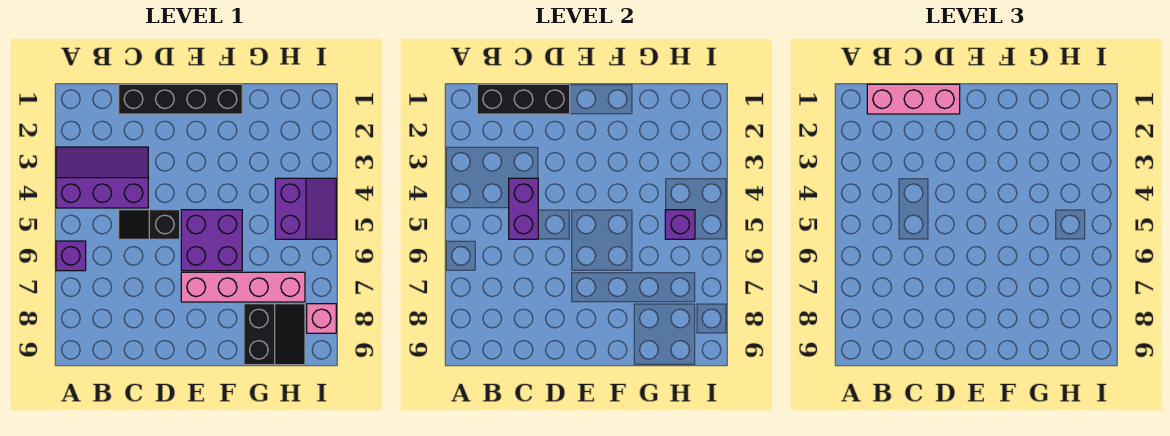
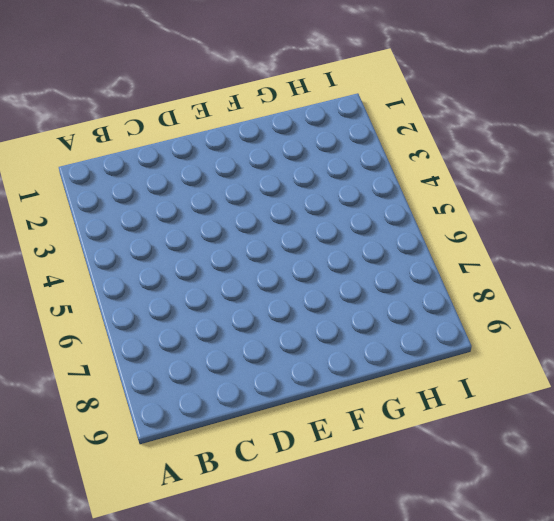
none -> purple 2x3 slope [56,147,148,208]
none -> purple 1x1 brick [56,241,86,271]
none -> black 1x4 brick [119,84,242,114]

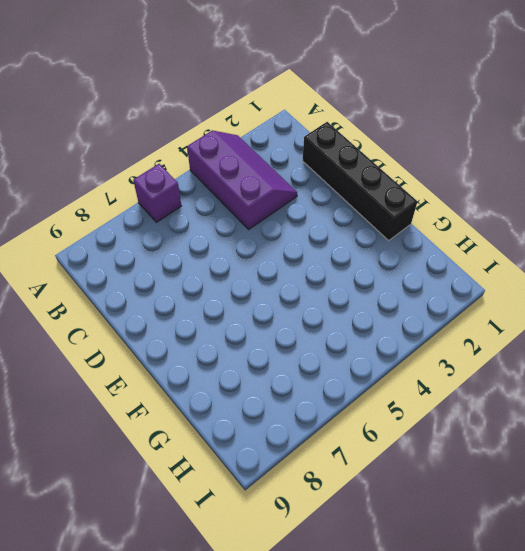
none -> black 1x2 slope [119,210,180,239]
none -> purple 2x2 brick [181,210,242,271]
none -> pink 1x4 brick [181,272,305,302]

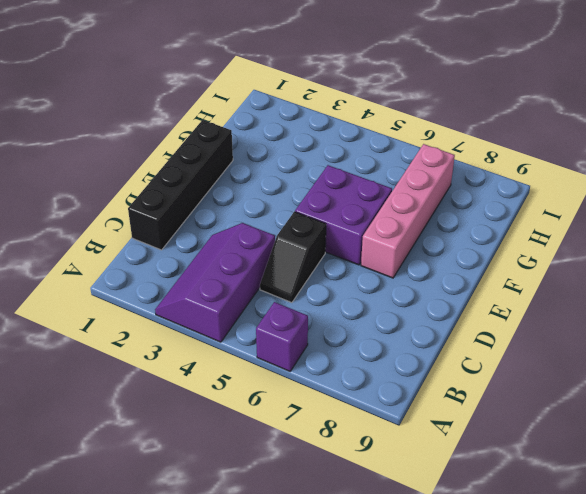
none -> black 2x2 slope [244,304,305,365]
none -> purple 2x2 slope [275,178,336,239]
none -> pink 1x1 brick [307,304,336,333]

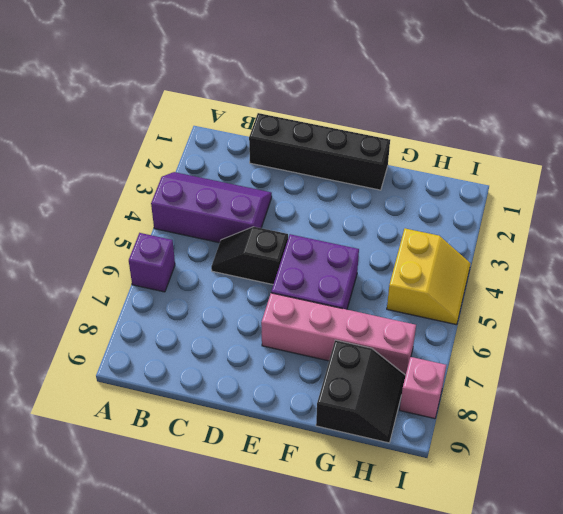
yellow 2x2 slope [387,228,471,325] -> purple 2x2 slope [275,178,336,239]
none -> black 1x3 brick [477,84,570,114]
none -> purple 1x2 brick [509,178,538,239]
none -> purple 1x1 brick [665,210,695,239]

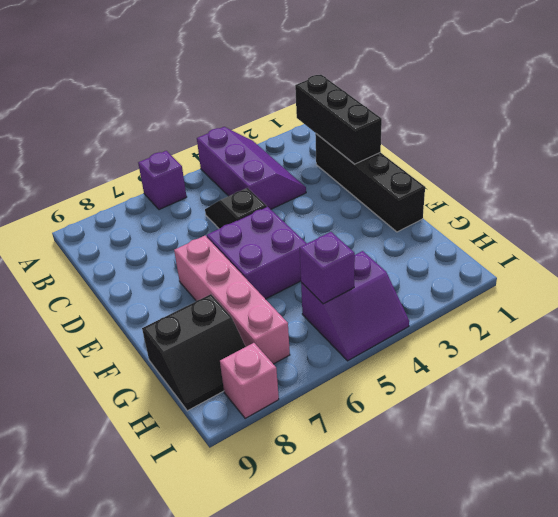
none -> purple 1x2 brick [509,178,538,239]
none -> pink 1x3 brick [867,84,960,114]

